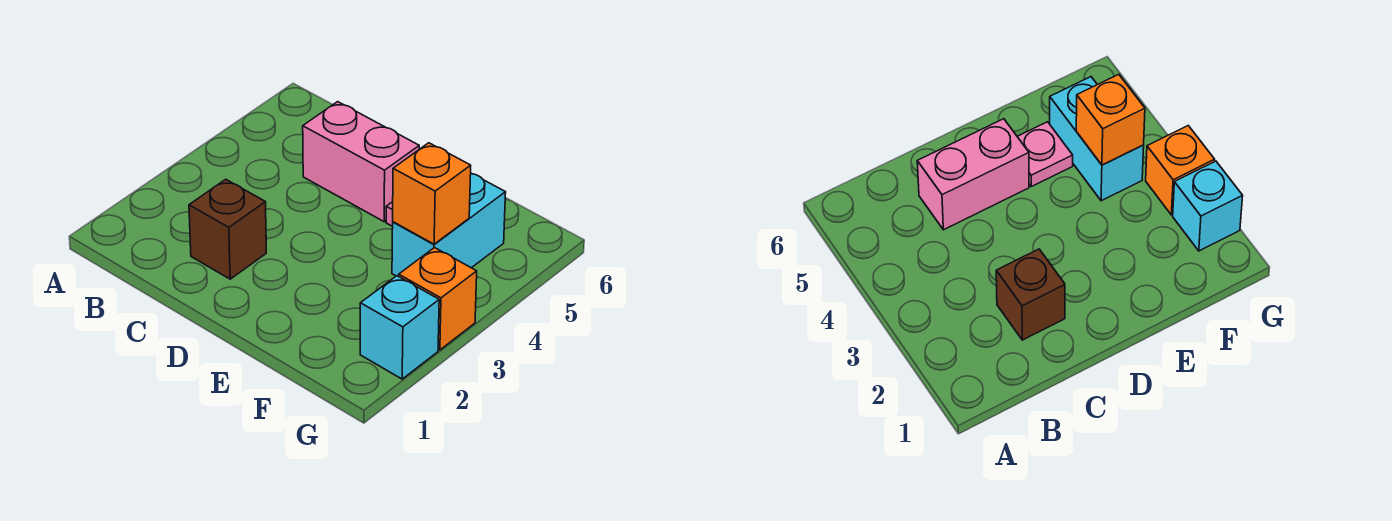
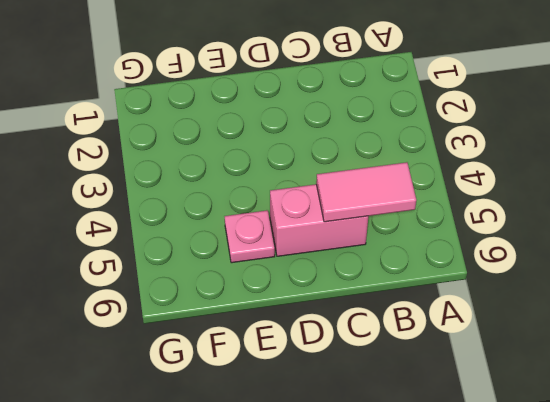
pink 1x2 tile [316,162,416,222] -> none
none -> brown 1x1 brick [189,179,266,279]
none -> cyan 1x2 brick [392,174,506,276]

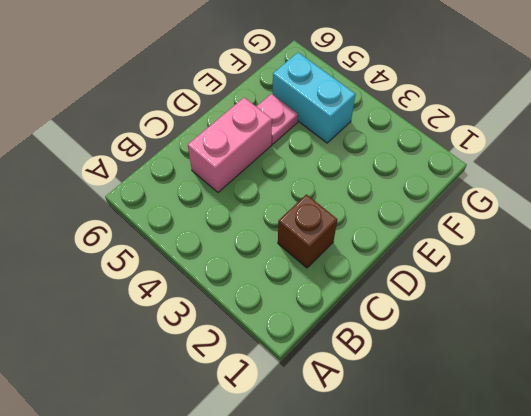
none -> cyan 1x1 brick [360,276,439,379]
none -> orange 1x1 brick [399,248,477,350]

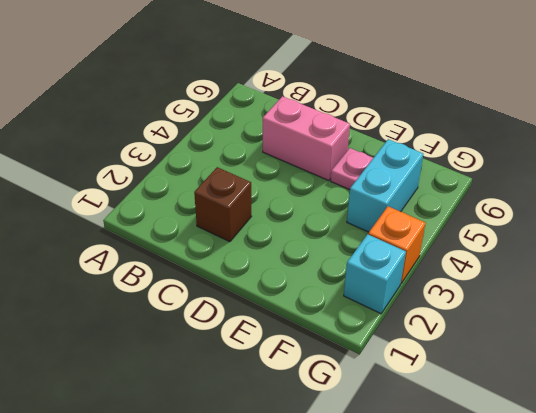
none -> orange 1x1 brick [393,143,471,244]

